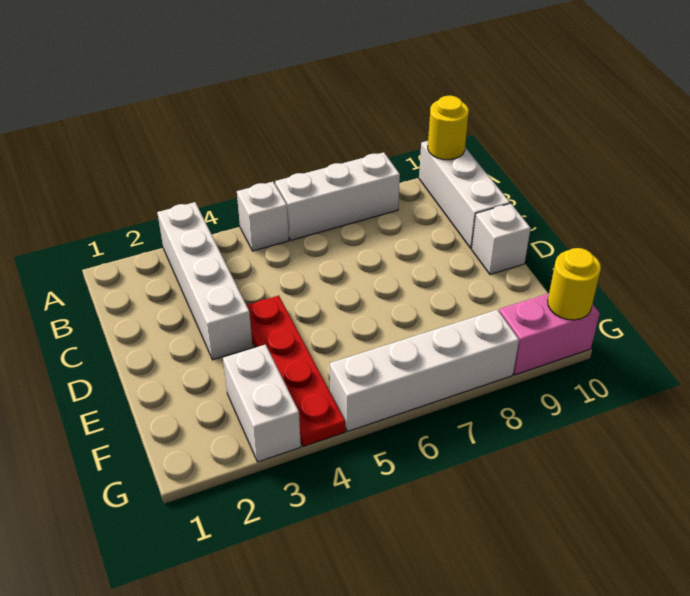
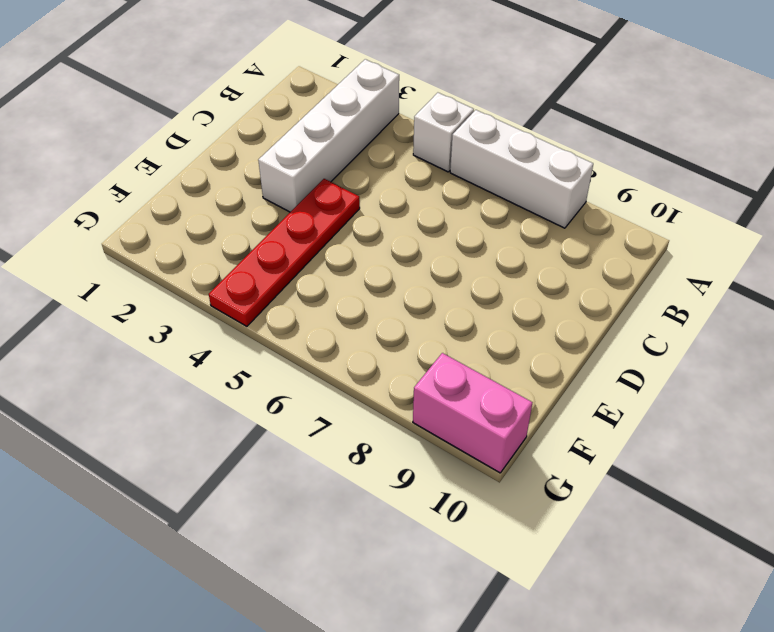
none -> white 1x3 brick [419,141,510,248]
none -> white 1x1 brick [472,203,531,275]

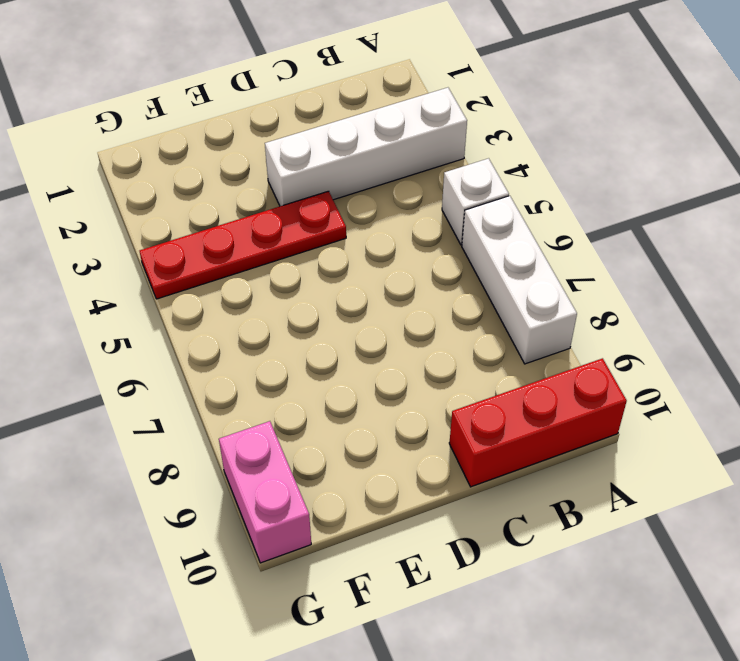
red 1x3 brick [449,358,627,487] -> white 1x3 brick [419,141,510,248]
none -> white 1x1 brick [472,203,531,275]
none -> white 1x2 brick [223,345,301,462]

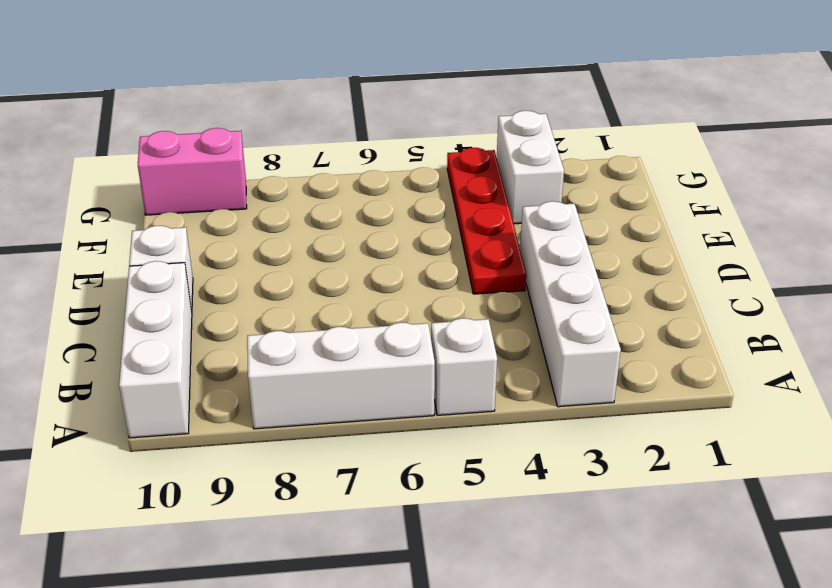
none -> white 1x4 brick [330,310,519,432]
none -> yellow 1x1 round brick [428,96,469,160]

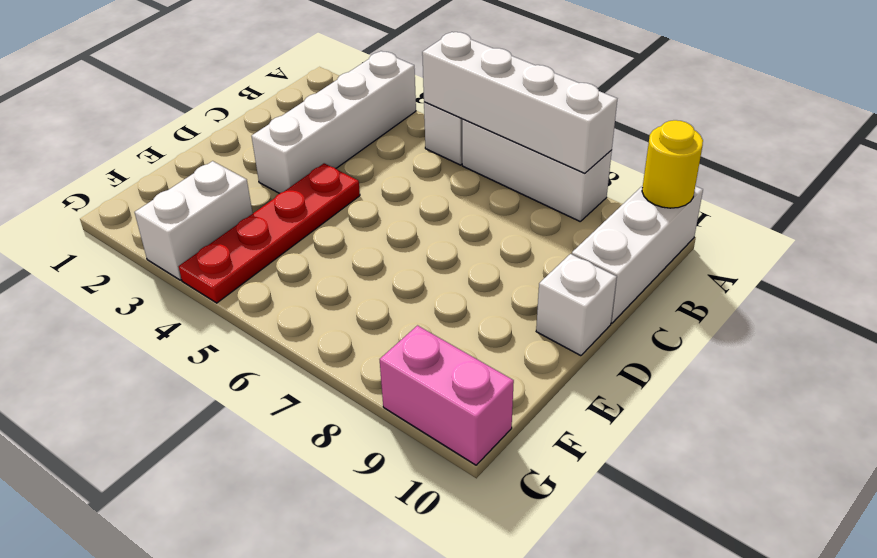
white 1x4 brick [422,32,617,173] -> white 1x4 brick moved to [330,310,519,432]
none -> yellow 1x1 round brick [548,248,601,320]

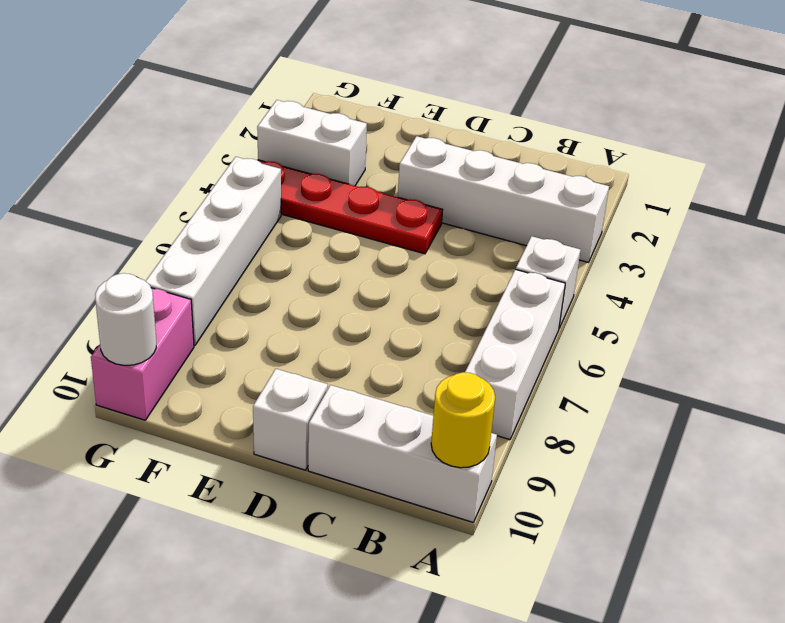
white 1x1 round brick [95,273,156,365] -> yellow 1x1 round brick [548,248,601,320]

